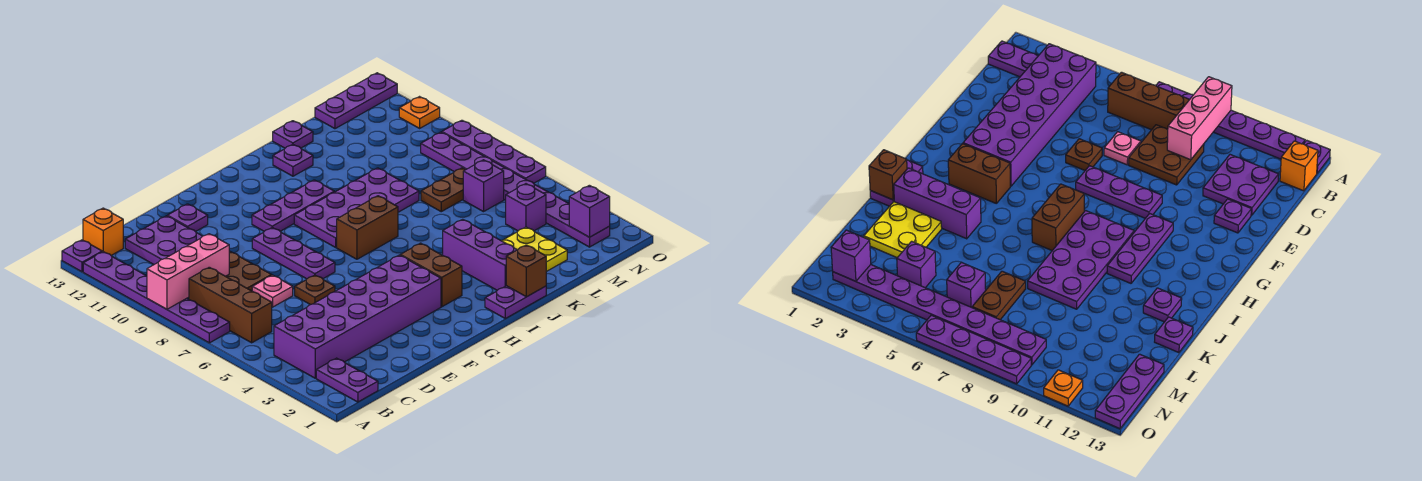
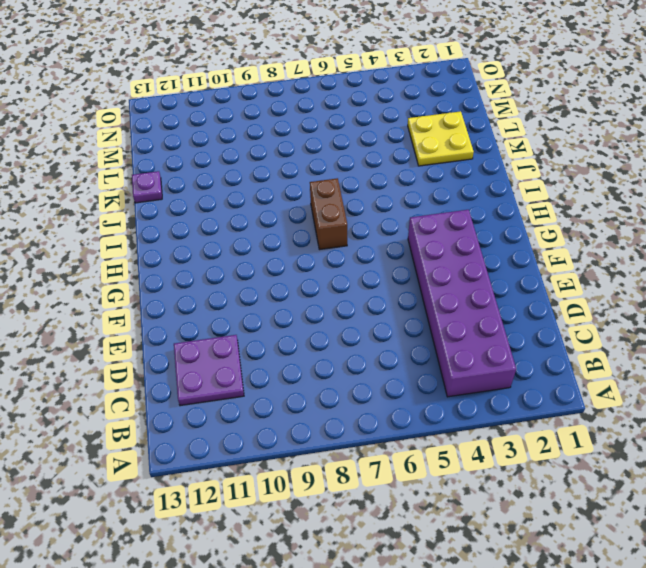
none -> purple 1x6 plate [83,252,230,343]
none -> purple 1x1 plate [62,240,102,272]
none -> purple 1x2 plate [316,358,378,402]
none -> brown 1x3 brick [189,267,272,343]

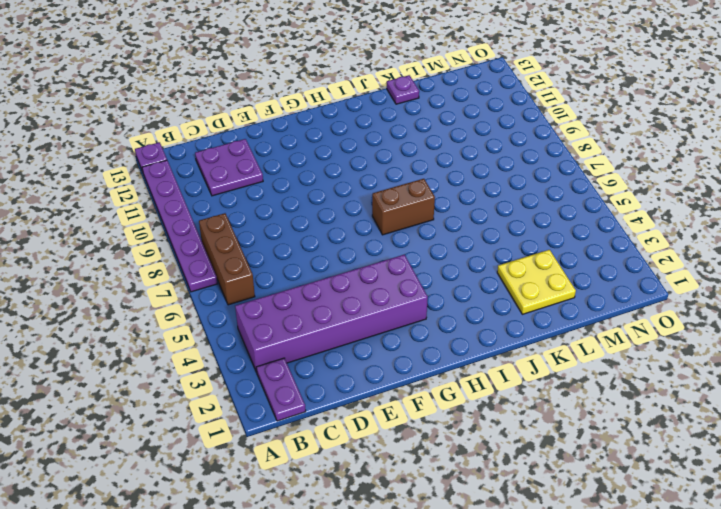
none -> orange 1x1 brick [83,208,123,255]
none -> brown 2x2 plate [226,252,272,291]
none -> pink 1x1 plate [252,275,293,307]
none -> brown 1x1 plate [295,275,335,305]

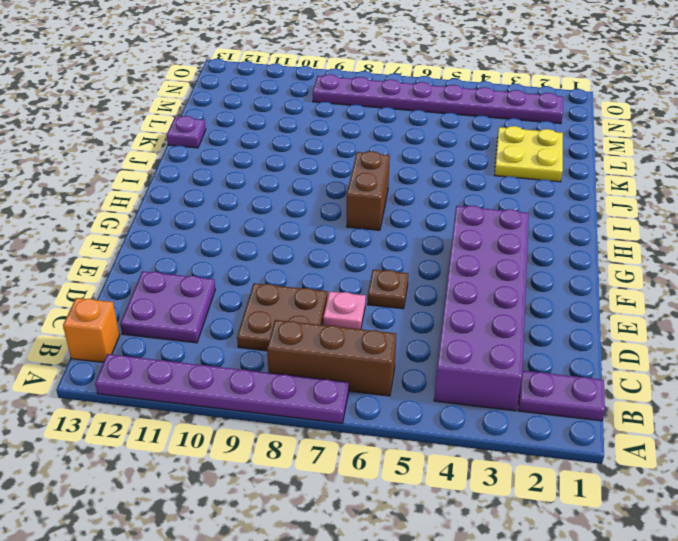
none -> purple 1x1 plate [62,240,102,272]
none -> purple 1x1 plate [167,204,208,232]
none -> purple 1x3 plate [252,228,335,279]
none -> purple 1x3 plate [252,180,334,231]

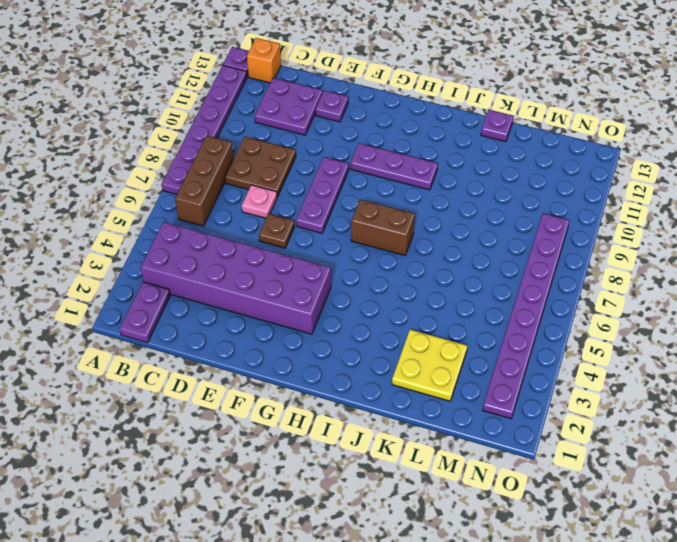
none -> brown 1x2 brick [400,243,462,307]
none -> purple 2x4 plate [294,168,419,247]
none -> purple 1x2 plate [485,286,546,318]
none -> purple 1x3 brick [443,219,517,290]

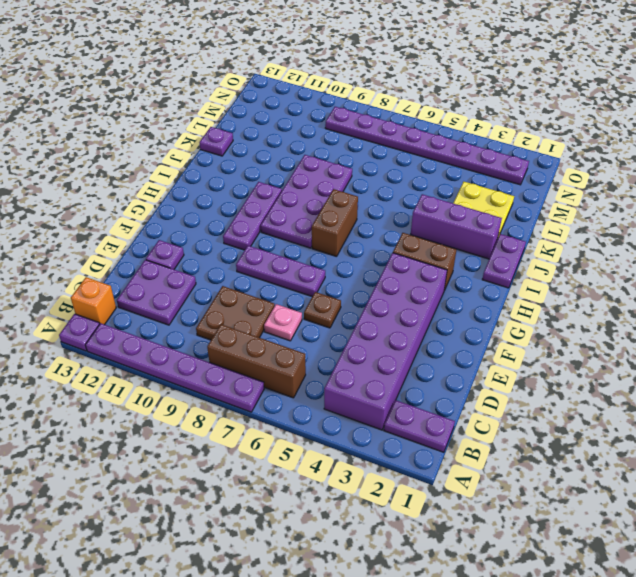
none -> purple 1x1 plate [273,144,313,176]
none -> brown 1x2 plate [421,168,466,212]
none -> purple 1x1 brick [506,184,546,231]
none -> purple 1x1 brick [463,160,504,212]

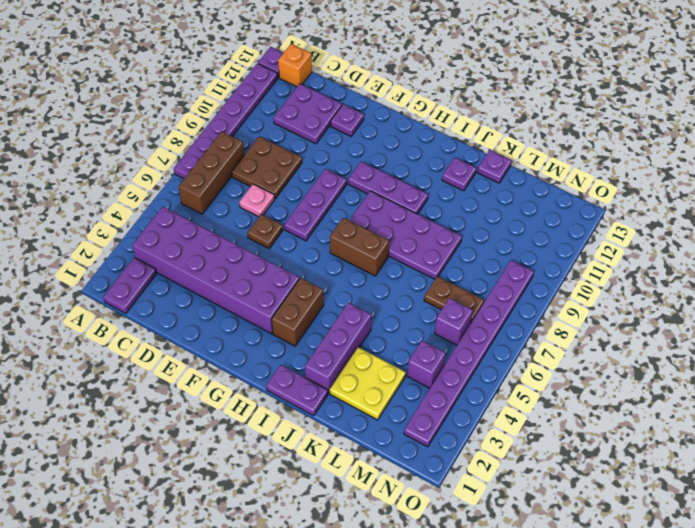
none -> purple 1x3 plate [315,73,397,129]
none -> purple 1x4 plate [442,120,546,183]
none -> orange 1x1 plate [399,97,440,128]
none -> pink 1x3 brick [147,234,229,309]

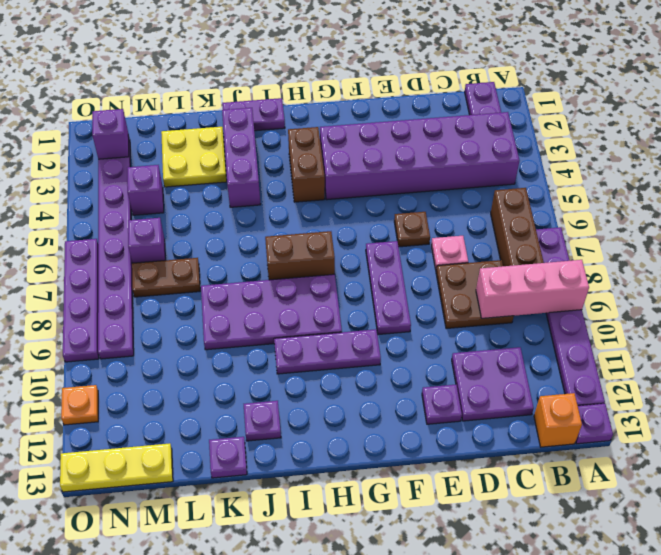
yellow 1x3 plate [60,443,173,492] -> purple 1x3 plate [315,73,397,129]
none -> brown 1x1 brick [506,245,546,297]

